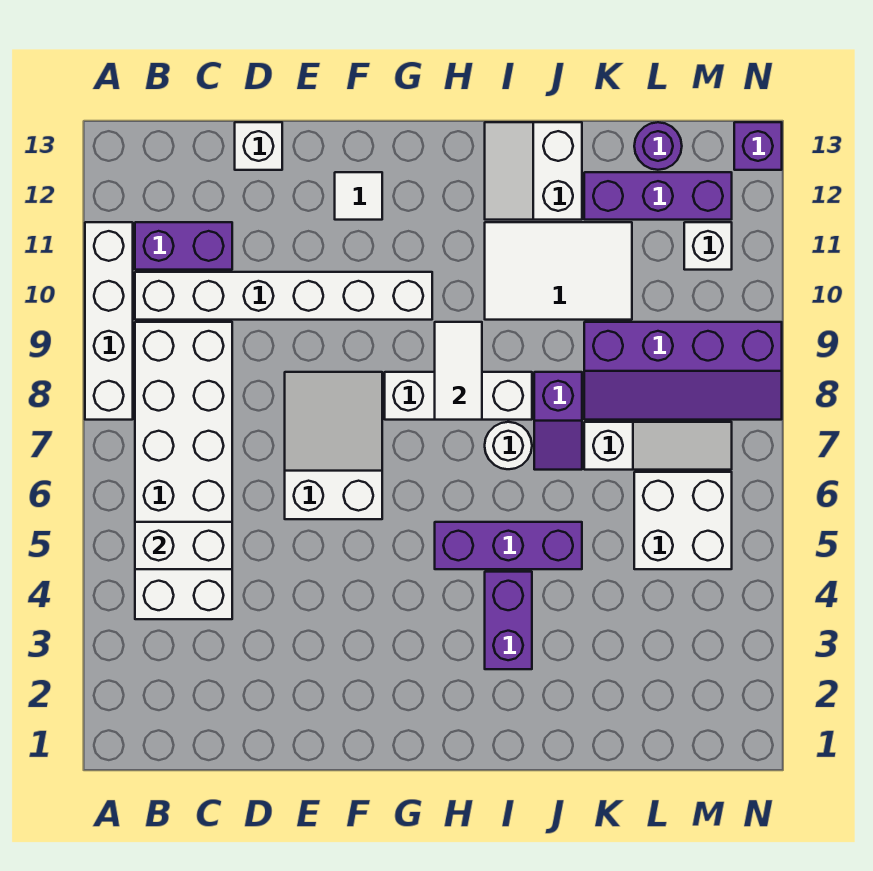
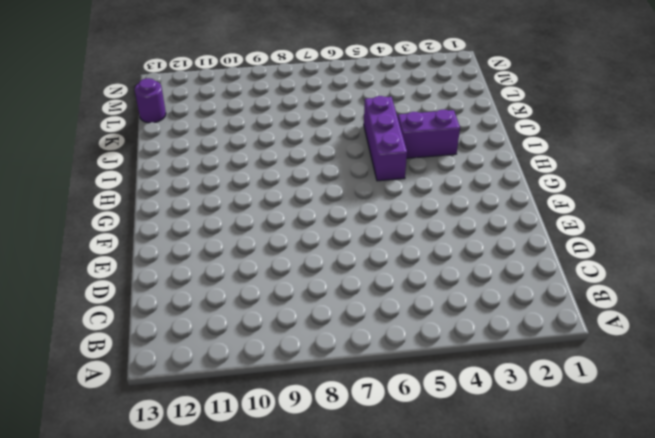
none -> white 1x4 brick [85,222,133,420]
none -> white 2x6 brick [135,322,232,619]
none -> white 1x6 brick [135,272,432,320]

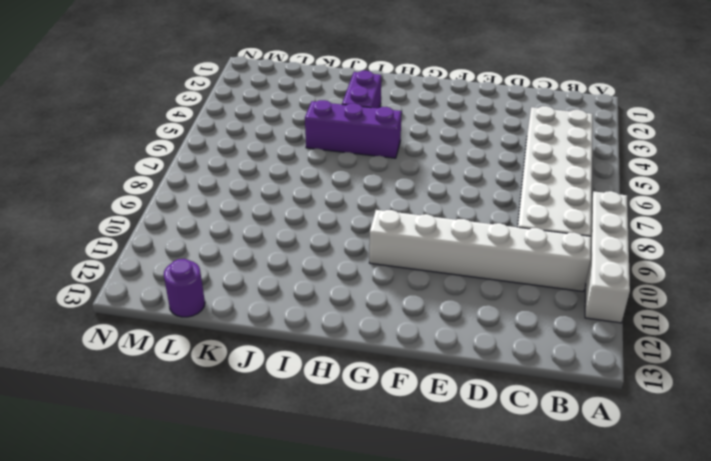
none -> purple 1x2 brick [135,222,232,270]
none -> white 1x1 brick [235,122,282,170]
none -> white 2x3 slope [285,372,382,519]

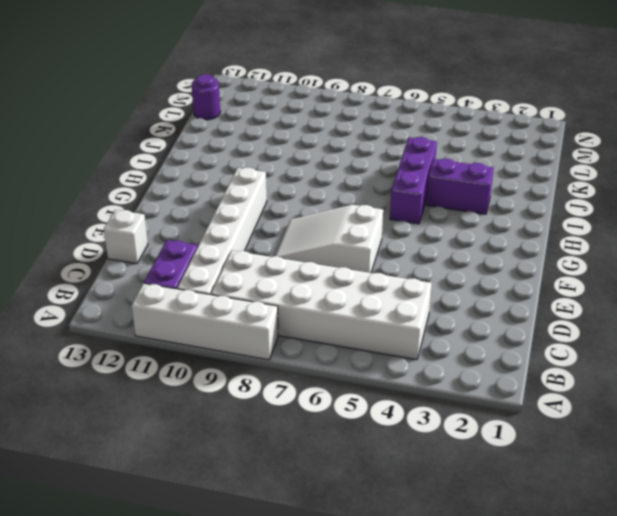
none -> white 1x1 tile [335,172,382,220]
none -> white 1x3 brick [385,372,532,420]
none -> white 1x1 round brick [485,422,532,469]

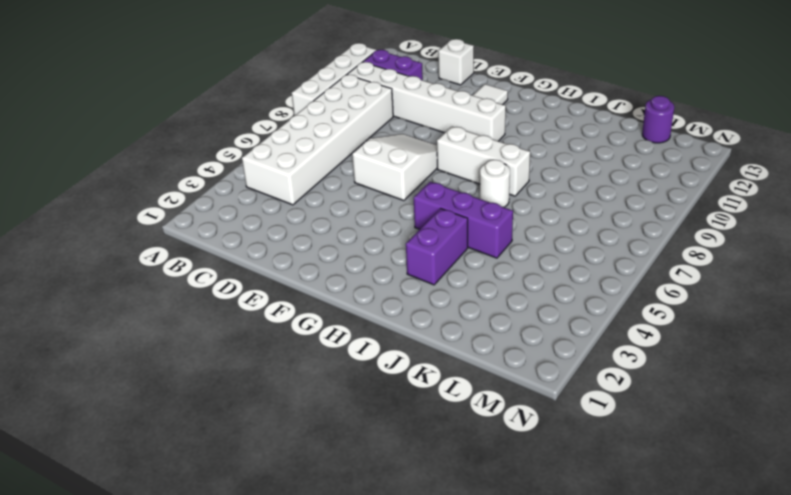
none -> white 2x3 tile [485,222,632,320]
none -> white 2x2 slope [485,122,582,220]
none -> purple 1x2 slope [534,372,582,470]

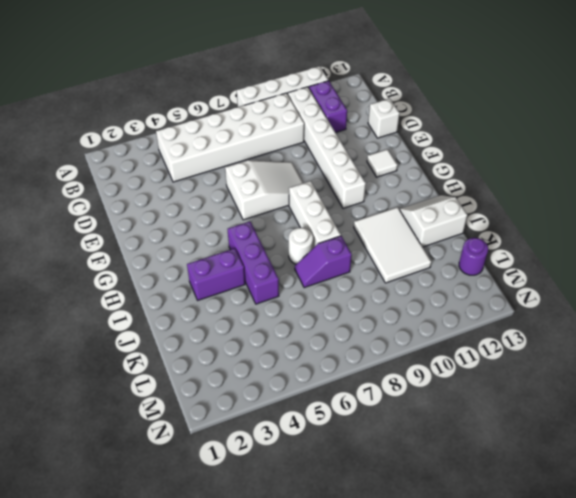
none -> white 1x3 slope [584,422,732,470]
none -> purple 2x4 slope [584,322,782,420]
none -> purple 1x3 brick [584,172,732,220]

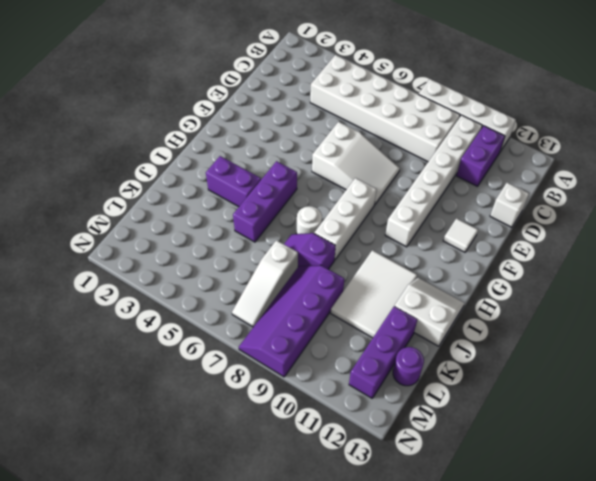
none -> white 2x2 brick [634,472,732,569]
none -> white 1x1 brick [684,222,732,270]
none -> purple 1x1 brick [734,122,782,170]

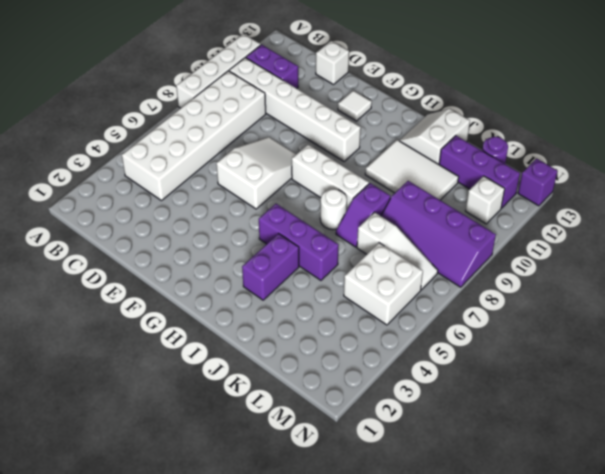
none -> white 1x2 brick [135,522,232,569]
none -> white 1x2 tile [435,322,482,420]

